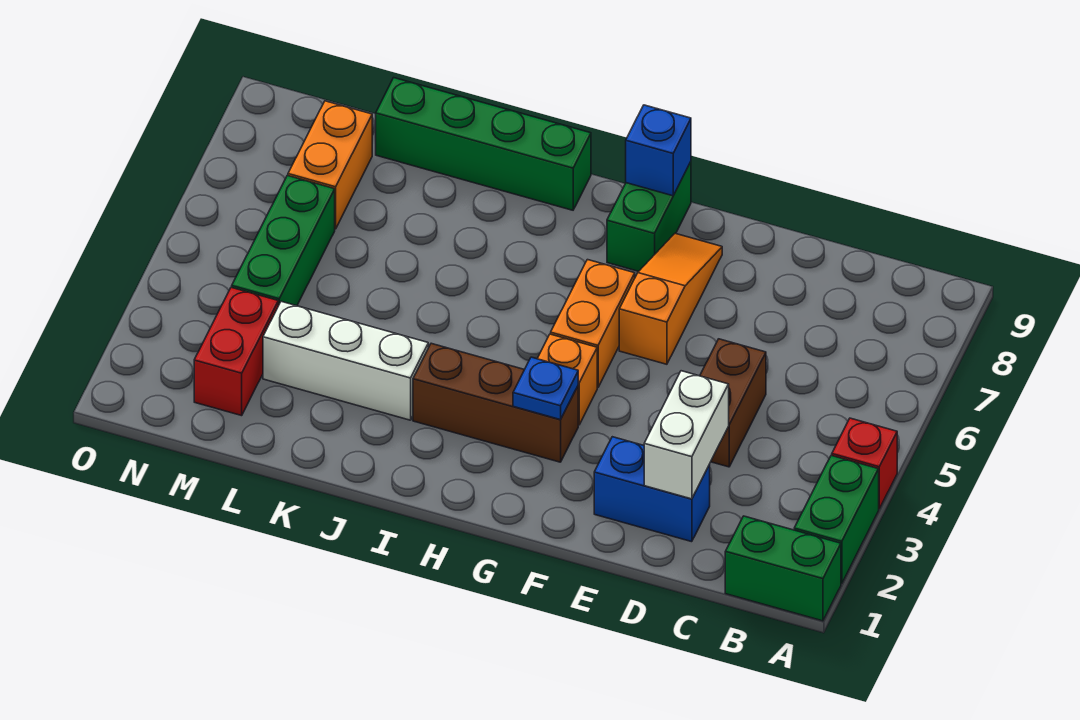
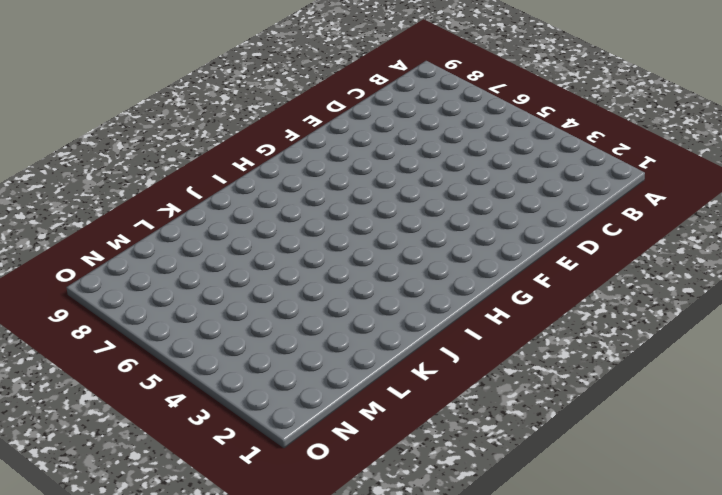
none -> green 1x2 brick [725,516,841,621]
none -> green 1x2 brick [794,455,879,584]
none -> red 1x1 brick [832,418,897,509]

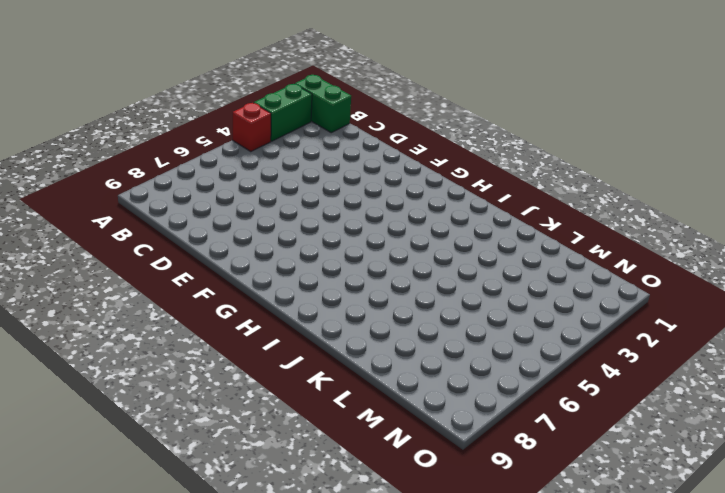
none -> blue 1x2 brick [594,437,710,542]
none -> brown 1x2 brick [700,339,766,467]
none -> orange 1x3 slope [619,233,722,364]

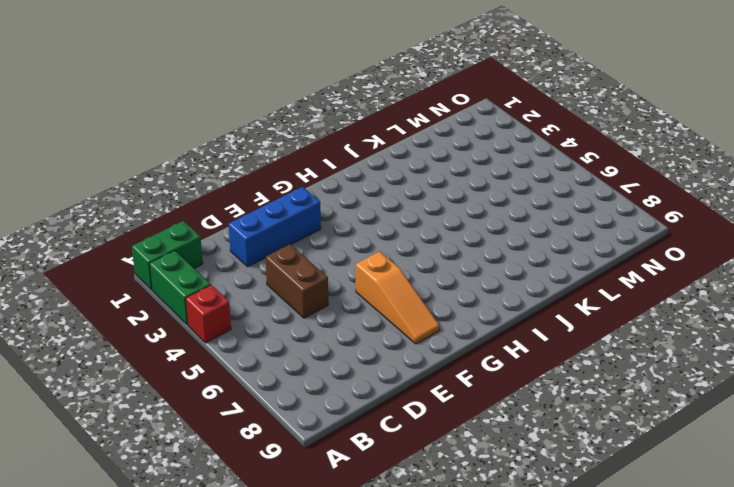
blue 1x3 brick [229,187,321,267] -> blue 1x2 brick [594,437,710,542]
none -> brown 1x3 brick [413,343,578,462]
none -> orange 1x1 brick [537,334,597,425]
none -> orange 1x2 brick [551,260,635,388]

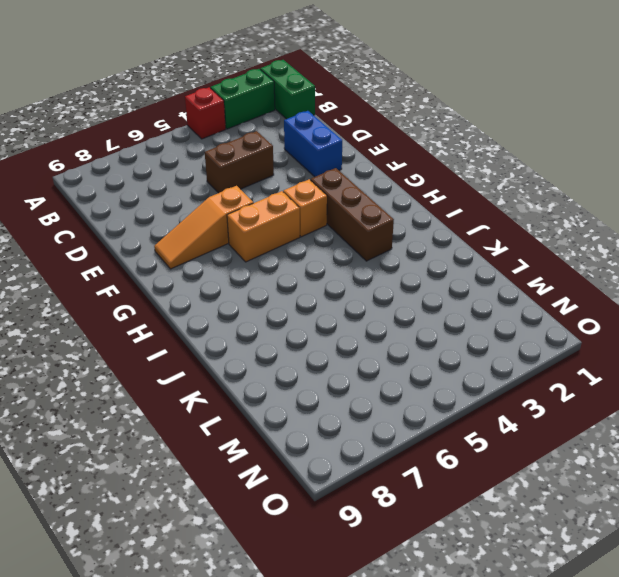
none -> green 1x2 brick [607,162,691,271]
none -> green 1x4 brick [376,78,591,210]
none -> white 1x3 brick [263,301,428,420]

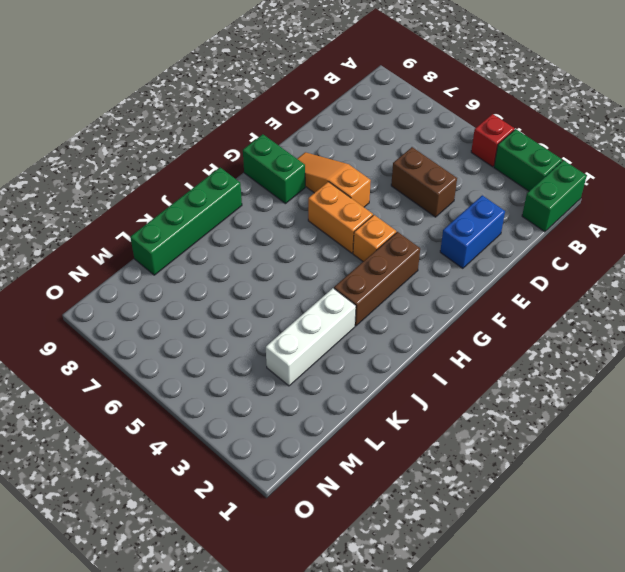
none -> red 1x2 brick [194,287,278,416]
none -> green 1x3 brick [232,175,335,306]
none -> orange 1x2 brick [288,101,372,229]

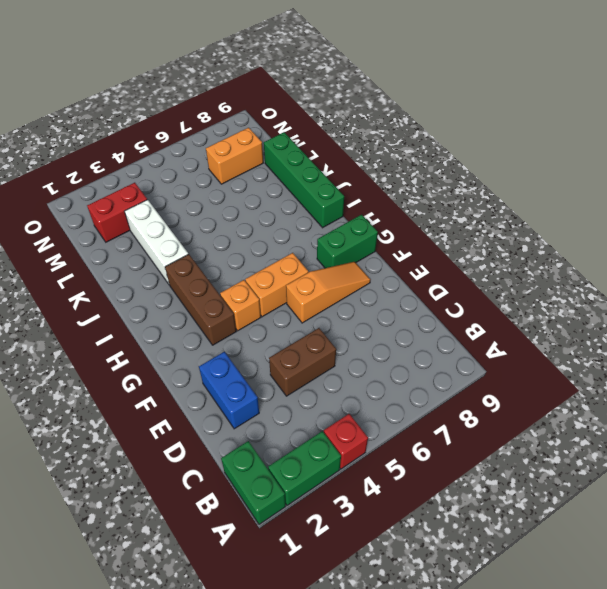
none -> green 1x3 brick [232,175,335,306]
none -> white 1x2 brick [644,371,729,499]
none -> blue 1x1 plate [513,357,578,420]

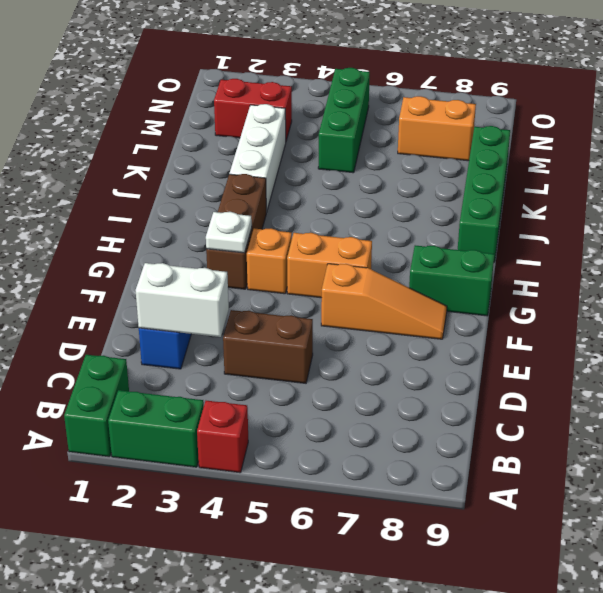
white 1x1 plate [206,212,252,253] -> blue 1x1 plate [513,357,578,420]
green 1x3 brick [318,68,370,173] -> green 1x3 brick turned to [232,175,335,306]
none -> blue 1x1 brick [626,105,691,196]

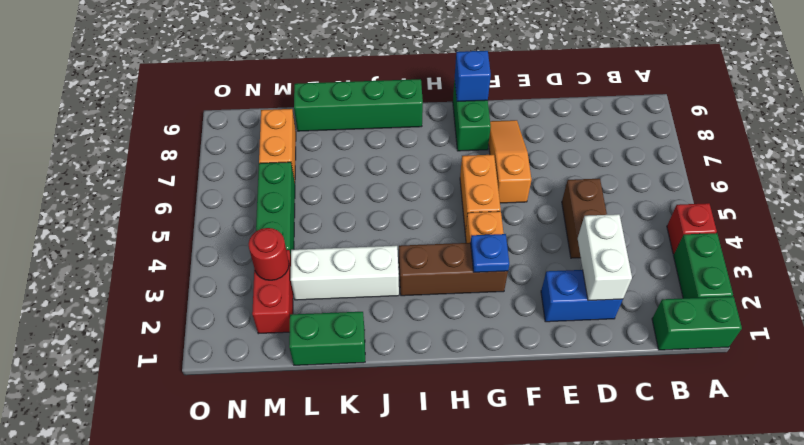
green 1x2 brick [289,311,365,365] -> none
red 1x1 round brick [249,228,289,280] -> none

